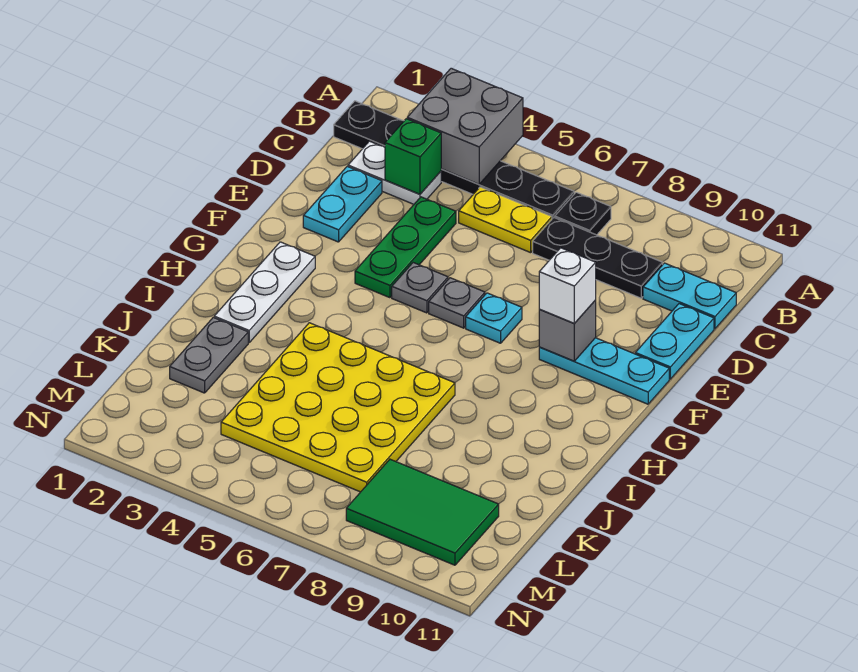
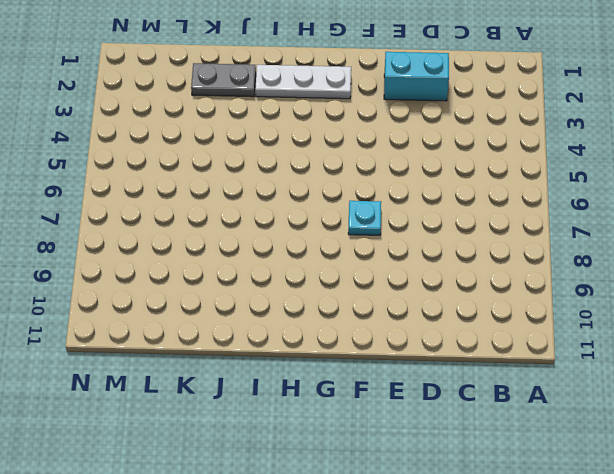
cyan 1x2 brick [384,52,449,101] -> cyan 1x2 plate [303,166,382,242]
none -> black 1x6 plate [334,101,574,219]
none -> black 1x1 plate [555,192,611,235]
none -> white 1x2 plate [348,141,441,204]

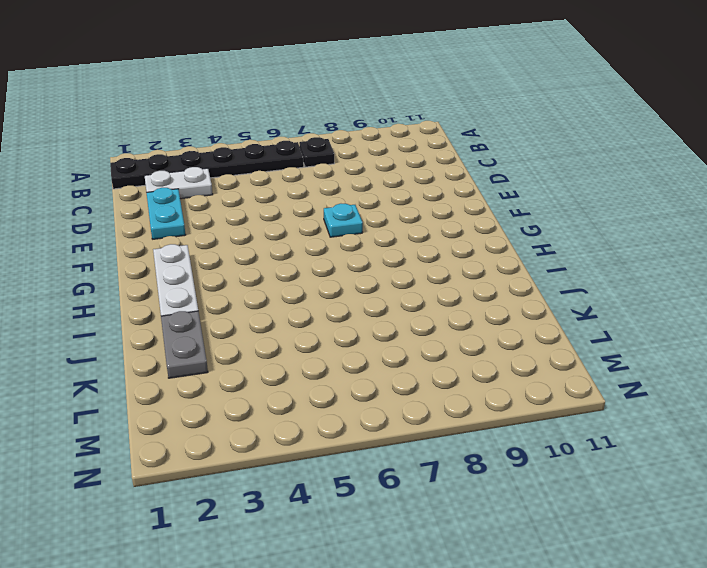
none -> yellow 1x2 plate [459,187,552,253]
none -> black 1x3 plate [533,217,663,298]
none -> cyan 1x2 plate [643,263,736,329]

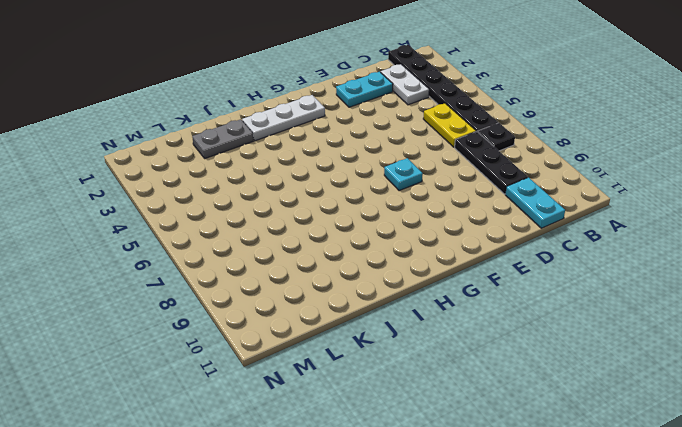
none -> green 1x3 plate [355,197,456,298]
none -> cyan 1x2 plate [635,304,714,379]
none -> grey 1x1 plate [392,263,448,313]

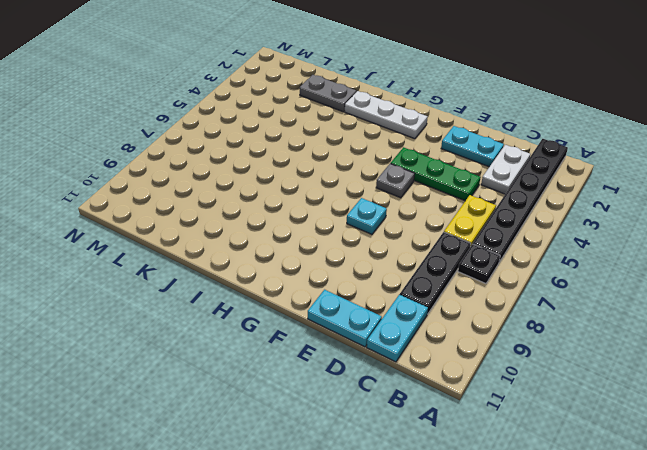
none -> grey 1x1 plate [429,278,485,328]
none -> cyan 1x3 plate [539,338,669,404]
none -> yellow 4x4 plate [221,323,455,492]

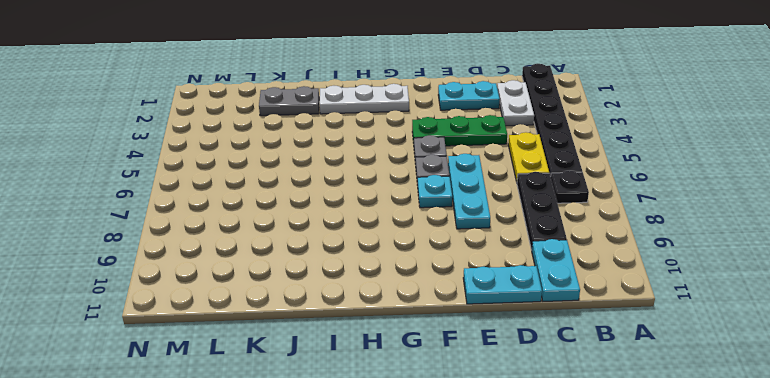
cyan 1x3 plate [448,154,490,229] -> cyan 1x3 plate moved to [539,338,669,404]
none -> yellow 4x4 plate [221,323,455,492]
none -> green 2x3 tile [346,459,499,565]
none -> grey 2x2 brick [407,68,523,184]

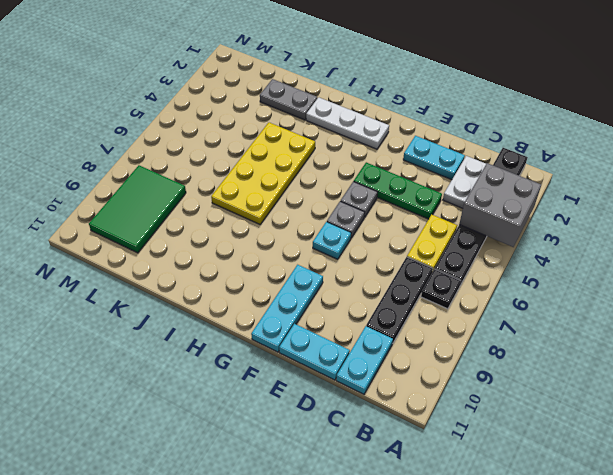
yellow 2x4 plate [211,123,315,224] -> yellow 4x4 plate [221,323,455,492]
none -> green 1x1 brick [385,119,441,194]
none -> grey 1x1 brick [539,300,596,361]
none -> white 1x1 brick [539,248,596,323]

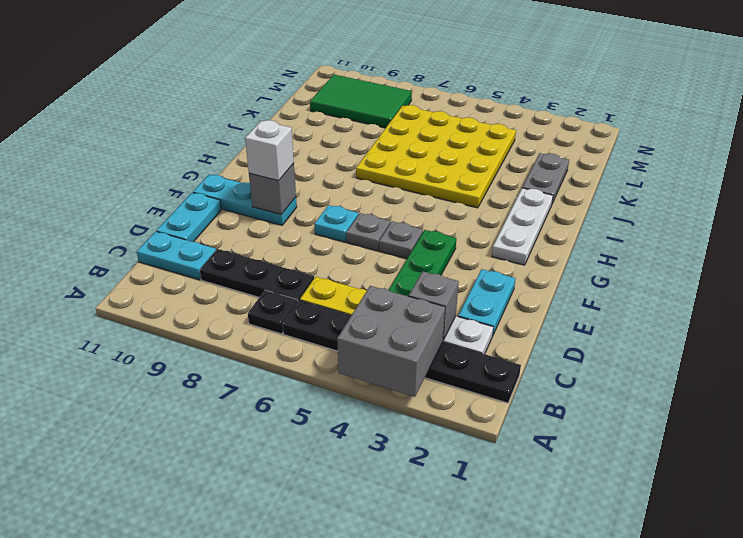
grey 1x1 brick [409,271,459,340] -> green 1x1 brick [385,119,441,194]

